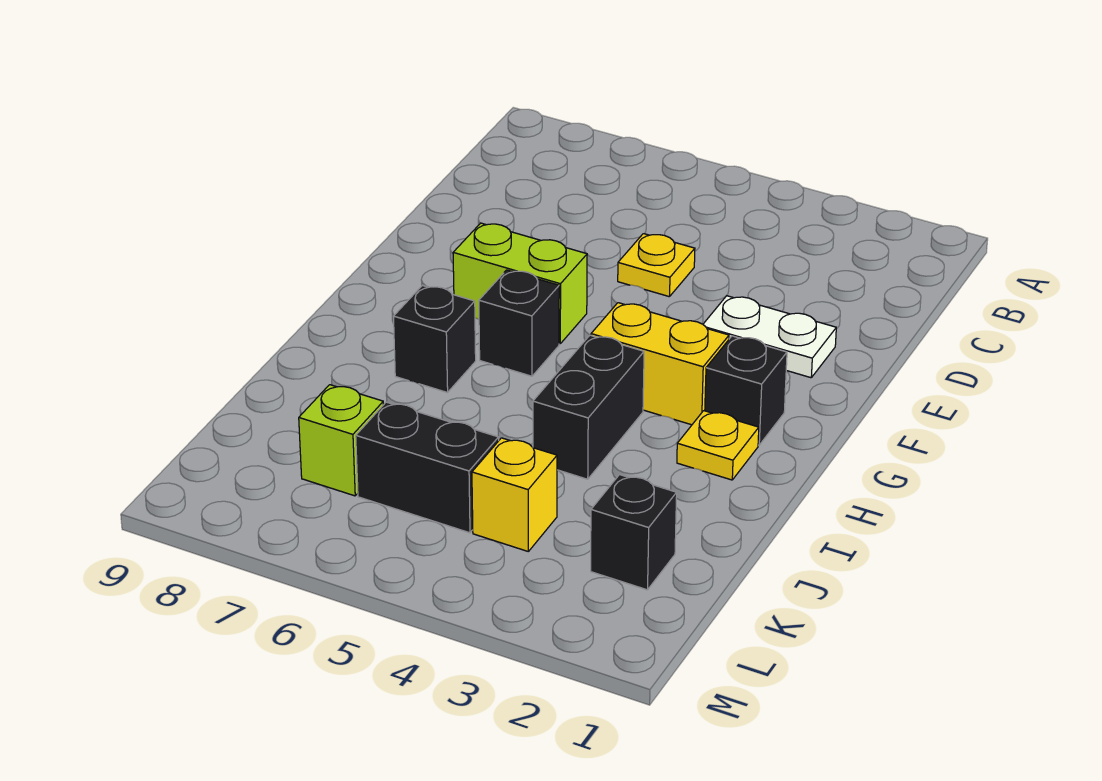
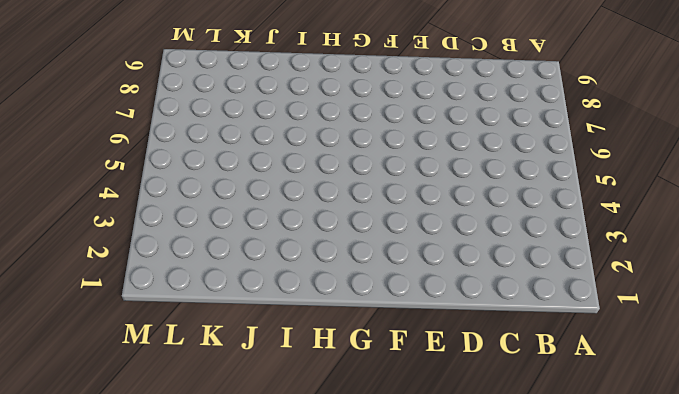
none -> yellow 1x1 plate [618,234,695,297]
none -> white 1x2 plate [703,296,836,378]
none -> lime 1x2 brick [453,223,587,344]

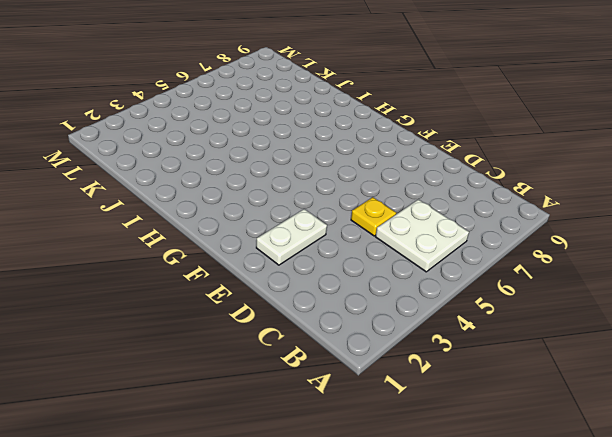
white 2x2 plate [376,199,469,272] -> none
none -> lime 1x2 brick [453,223,587,344]
none -> black 1x1 brick [705,336,787,445]
none -> yellow 1x2 brick [591,303,729,425]

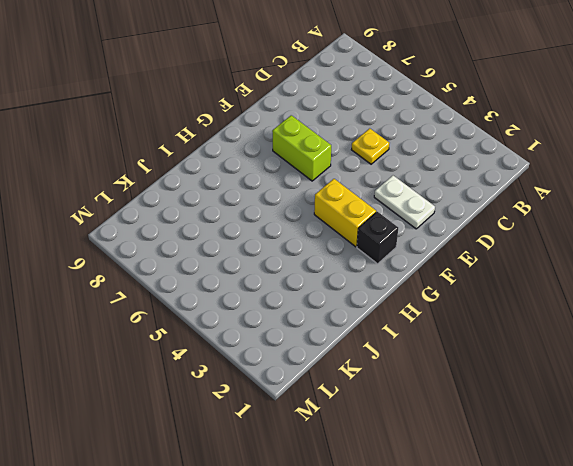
none -> black 1x1 brick [479,270,559,376]
none -> yellow 1x1 plate [677,411,759,480]
none -> black 1x2 brick [533,335,644,479]

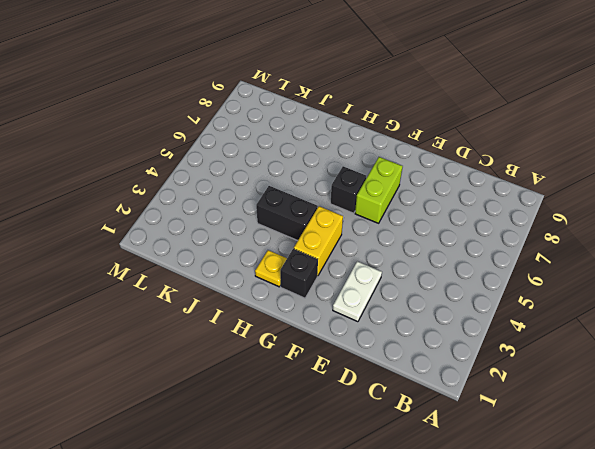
none -> yellow 1x1 plate [618,234,695,297]
none -> black 1x1 brick [394,286,476,393]
none -> black 1x1 brick [591,475,677,590]

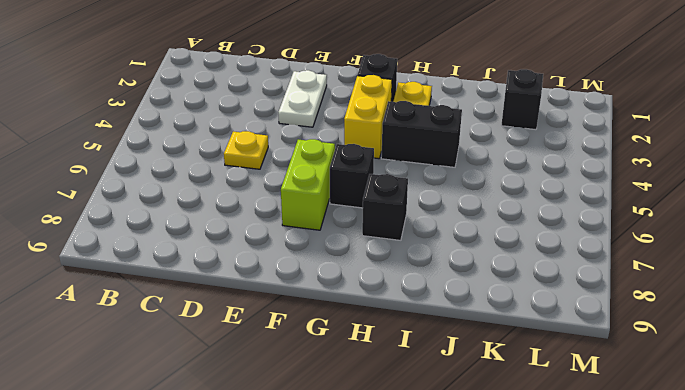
none -> yellow 1x1 brick [472,438,557,552]
none -> black 1x2 brick [356,402,499,533]
none -> lime 1x1 brick [299,385,383,496]

